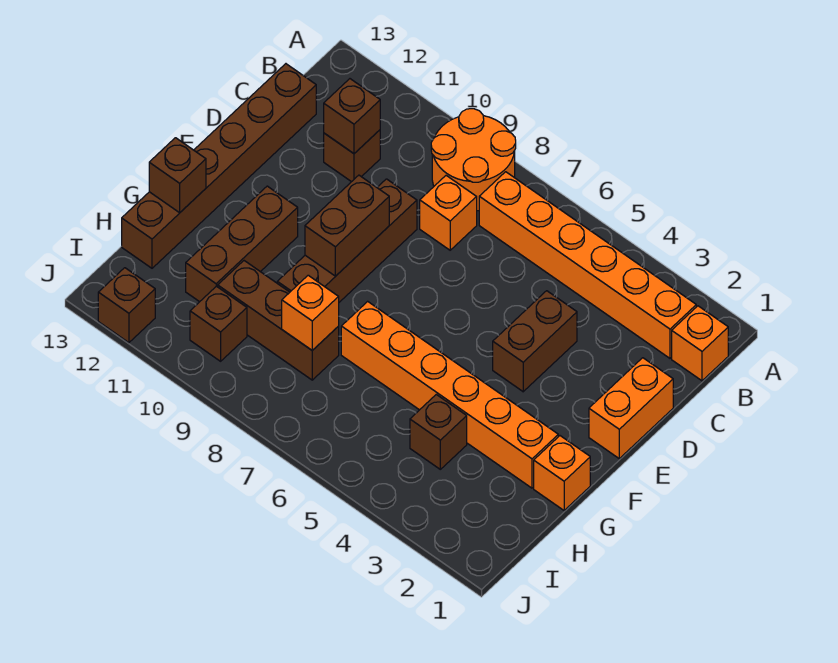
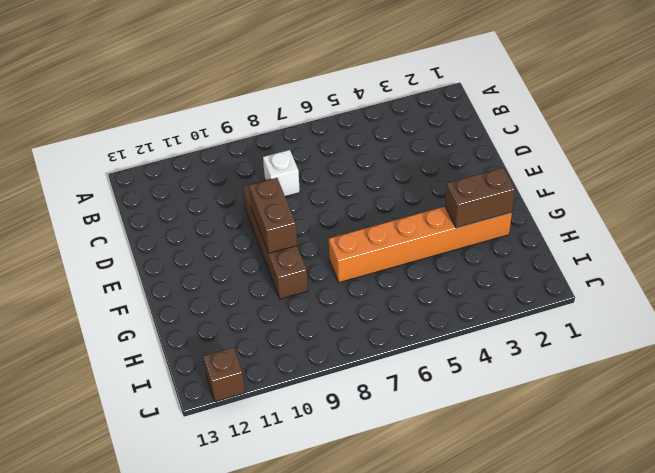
white 1x1 brick [263,150,300,197] -> orange 1x1 brick [420,176,477,250]
brown 1x2 brick [445,168,515,228] -> brown 1x2 brick turned to [493,291,577,392]
none -> orange 2x2 round brick [431,109,516,211]
none -> orange 1x1 brick [672,306,728,381]
none -> orange 1x6 brick [479,172,696,358]

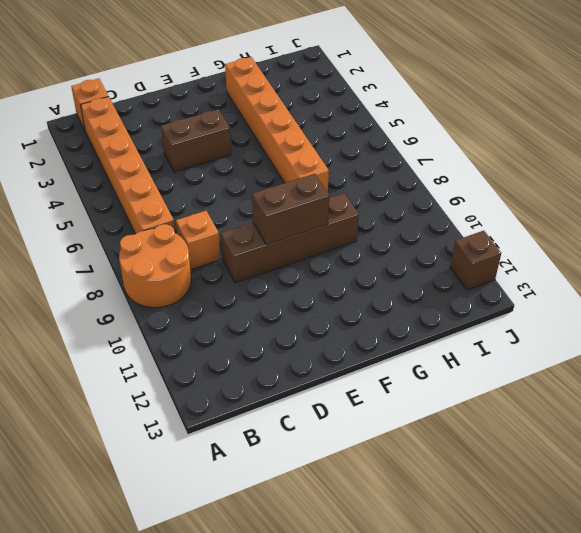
none -> brown 1x1 brick [324,130,380,182]
none -> brown 1x6 brick [122,64,316,268]
none -> orange 1x2 brick [589,358,673,458]

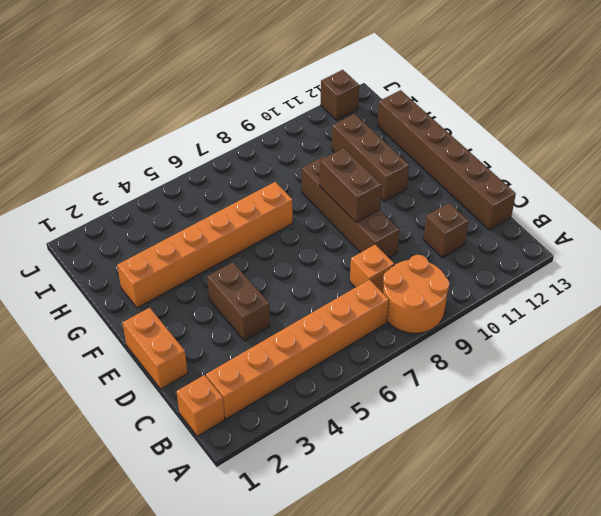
none -> orange 1x1 brick [534,436,590,510]
none -> brown 1x1 brick [410,394,467,469]
none -> brown 1x3 brick [218,261,339,380]

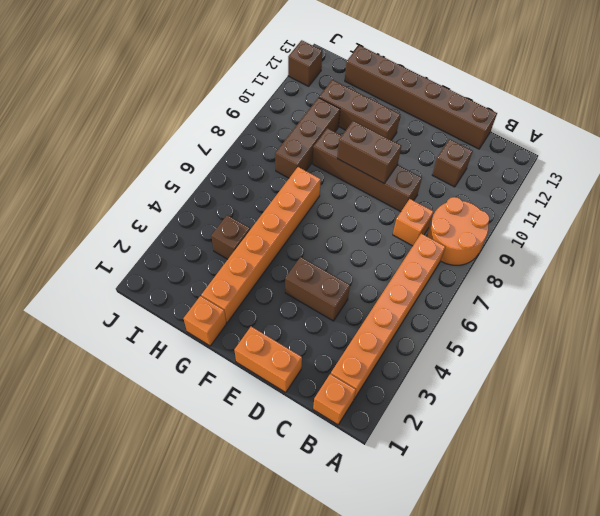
none -> brown 1x1 brick [190,286,247,361]
none -> brown 1x1 brick [324,79,380,153]
none -> brown 1x1 brick [149,138,206,213]

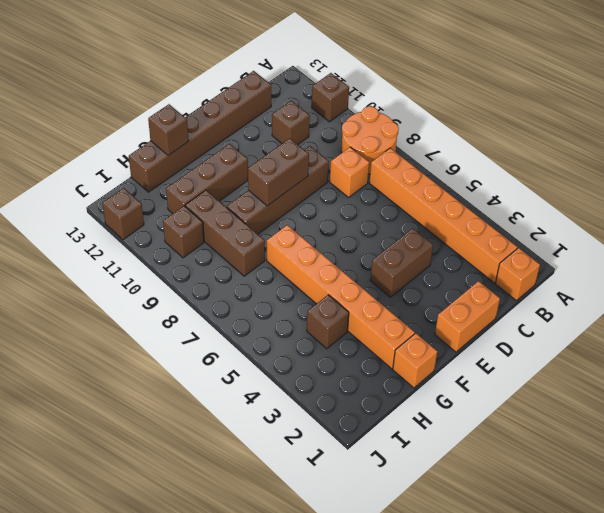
brown 1x1 brick [312,73,349,122] -> brown 1x1 brick moved to [324,79,380,153]
none -> orange 1x1 brick [282,275,339,350]

